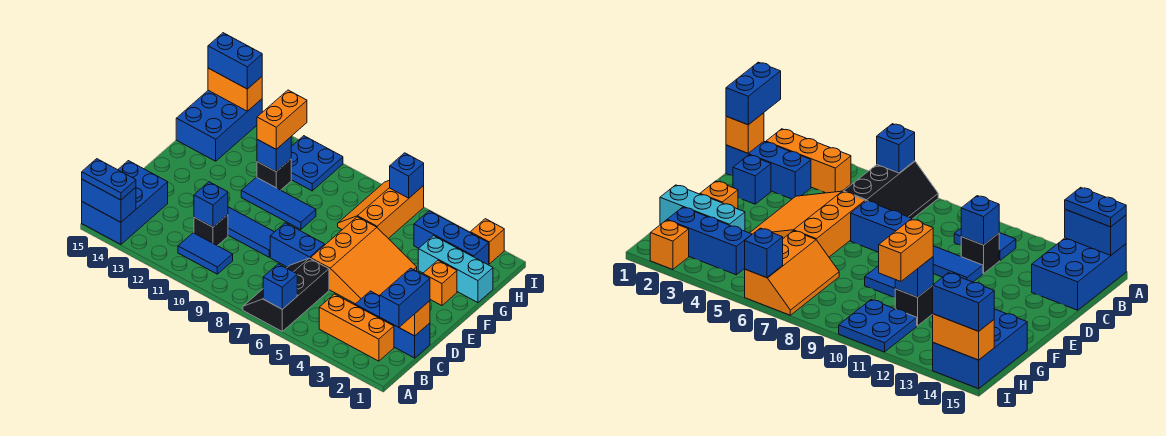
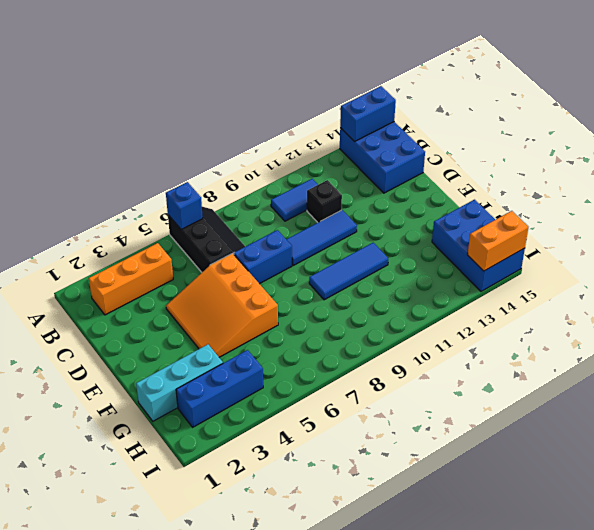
none -> blue 1x3 brick [355,291,430,358]
none -> blue 1x1 brick [733,155,771,204]
none -> orange 1x1 brick [423,261,457,306]
none -> orange 2x3 slope [338,180,424,239]

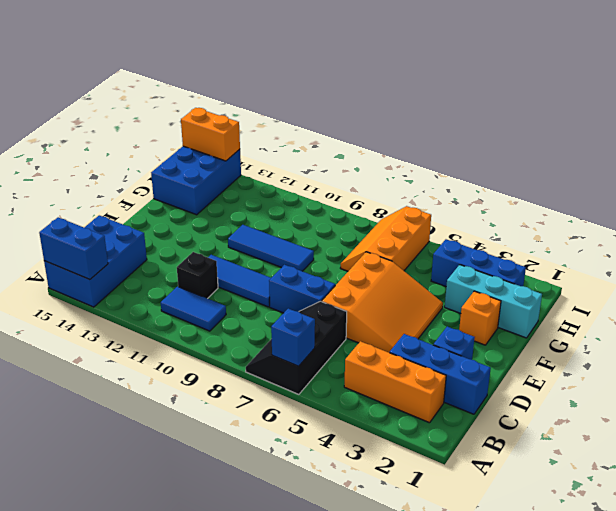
none -> black 1x1 brick [257,159,291,190]
none -> blue 2x2 plate [291,136,343,191]
none -> orange 1x1 brick [470,219,504,264]
none -> orange 1x1 brick [399,301,430,336]

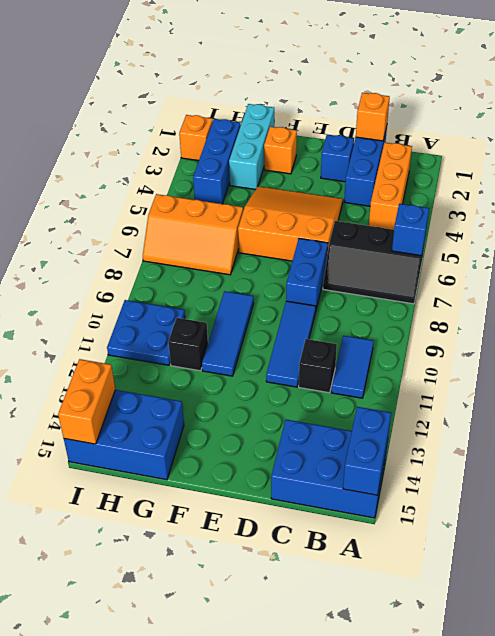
none -> blue 1x1 brick [194,182,228,227]
none -> blue 1x1 brick [257,137,291,172]
none -> blue 1x1 brick [390,153,424,198]
none -> blue 1x2 plate [82,159,136,200]

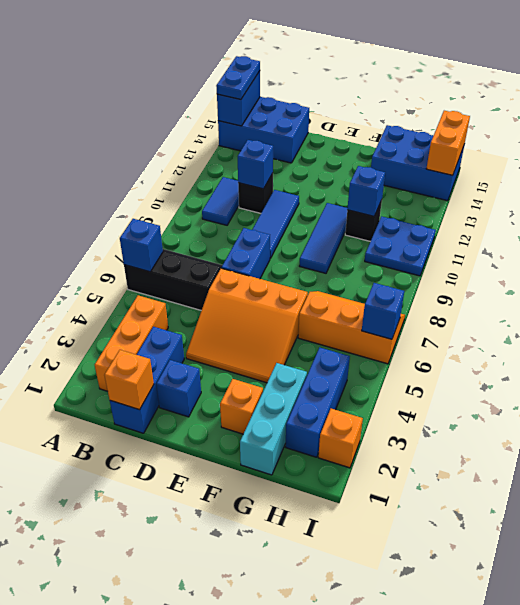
none -> blue 1x2 brick [380,268,430,327]
none -> orange 1x2 brick [257,90,307,149]
none -> blue 1x2 brick [208,33,262,89]

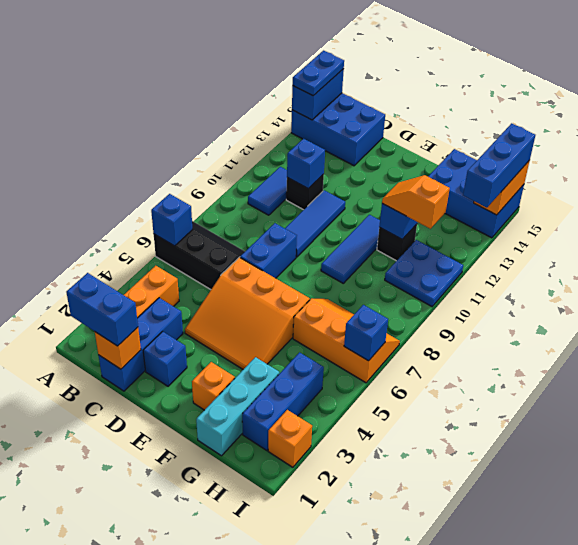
orange 1x2 slope [382,175,450,229] -> orange 1x2 brick [257,90,307,149]
blue 1x3 brick [463,123,535,208] -> blue 1x2 brick [208,33,262,89]

